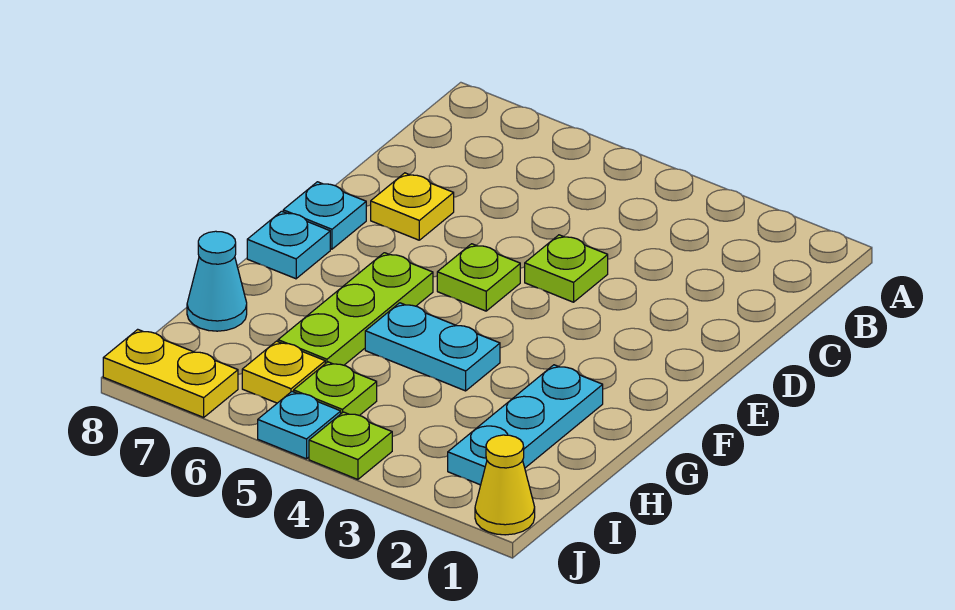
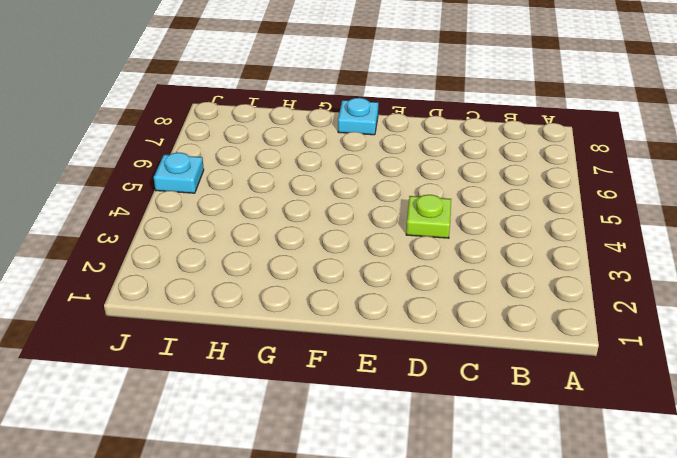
none -> yellow 1x1 plate [371,173,454,240]
none -> lime 1x1 plate [437,244,520,311]
none -> cyan 1x1 plate [283,182,366,249]

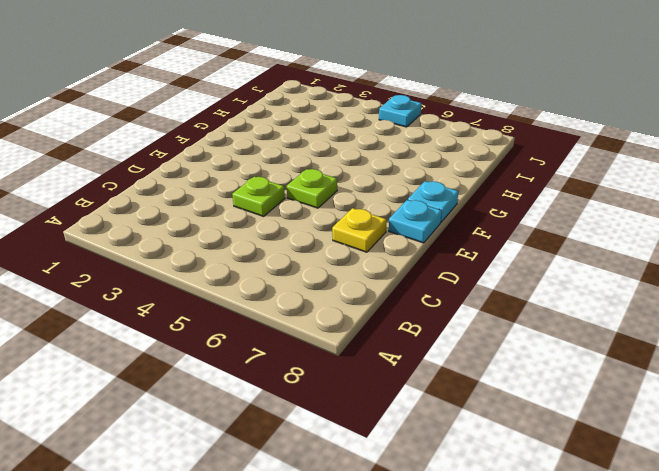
none -> lime 1x3 plate [278,253,433,365]
none -> cyan 1x3 plate [448,365,603,485]
none -> cyan 1x2 plate [365,303,500,391]

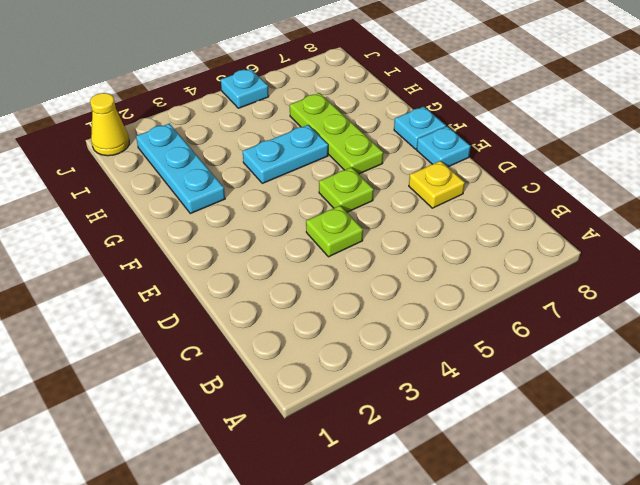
none -> cyan 1x1 cone [187,231,247,331]
none -> lime 1x1 plate [294,362,377,416]
none -> yellow 1x1 plate [242,341,325,403]

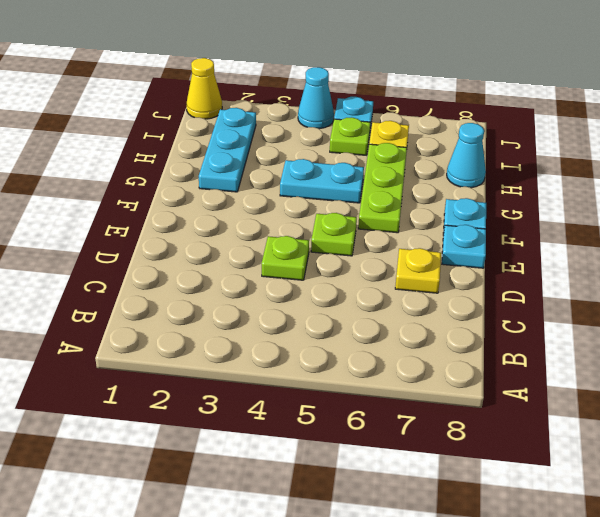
cyan 1x1 cone [298,67,334,129] -> lime 1x1 plate [309,412,392,479]
none -> yellow 1x2 plate [103,329,238,417]

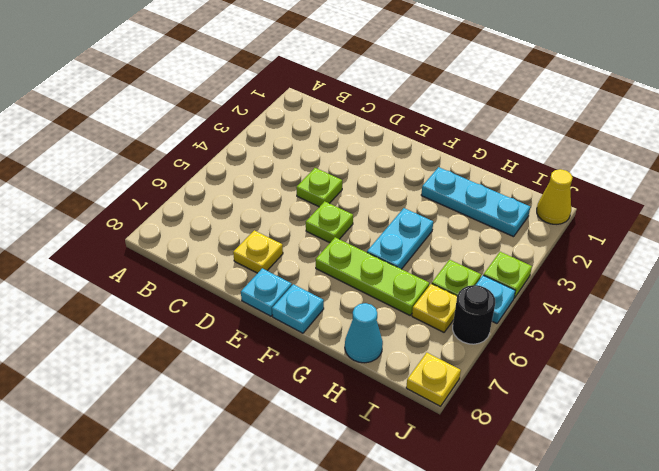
black 1x1 round brick [453,285,495,344] -> none
yellow 1x1 plate [406,353,461,406] -> yellow 1x2 plate [103,329,238,417]

